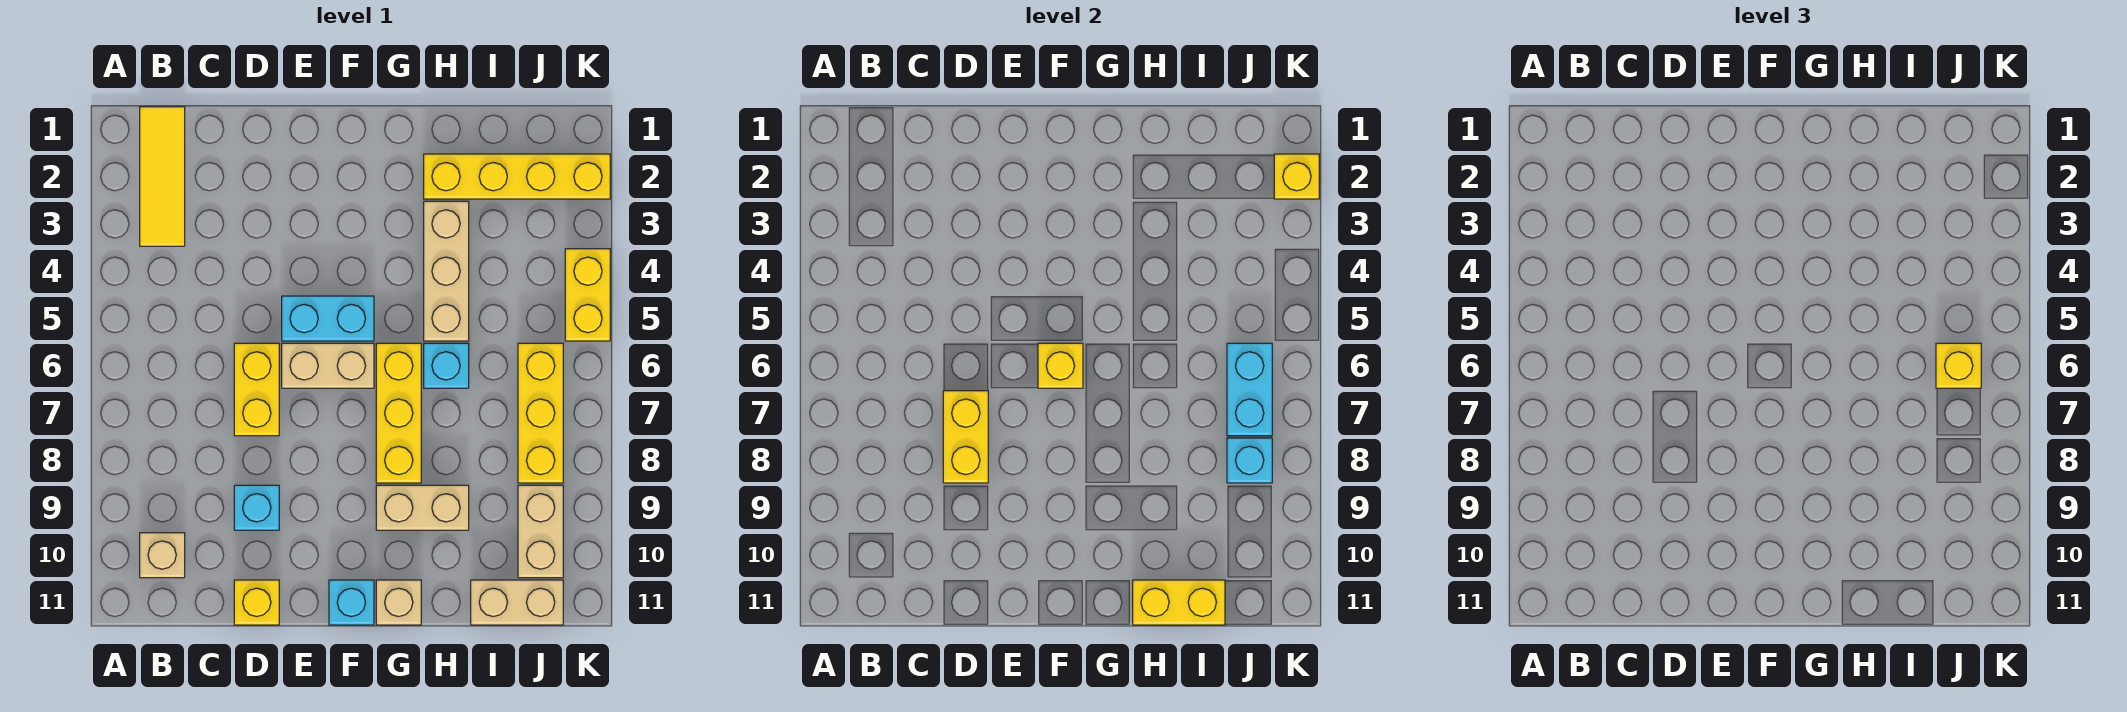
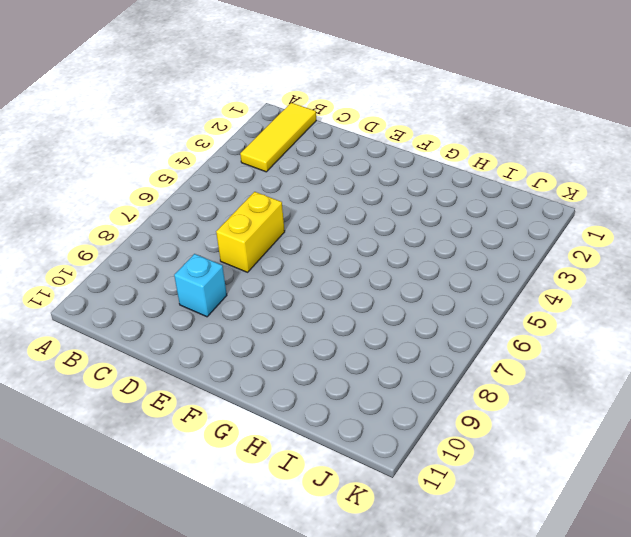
none -> tan 1x1 brick [140,533,185,578]
none -> yellow 1x1 brick [234,580,279,625]
none -> cyan 1x2 brick [282,296,374,341]

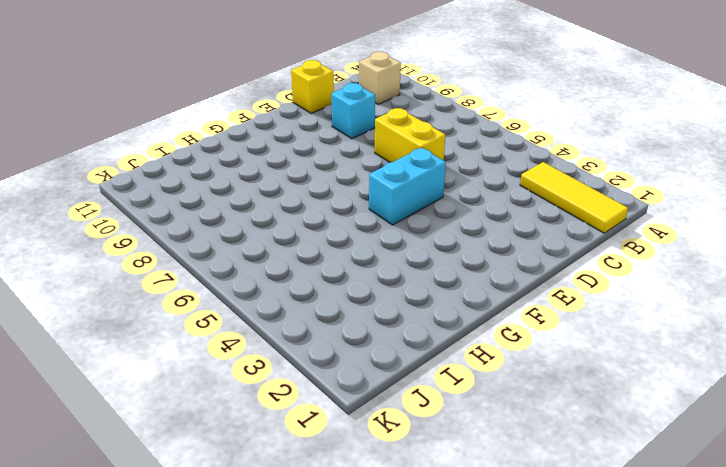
none -> tan 1x2 brick [282,343,374,388]
none -> cyan 1x1 brick [329,580,374,625]
none -> yellow 1x3 brick [376,343,421,483]

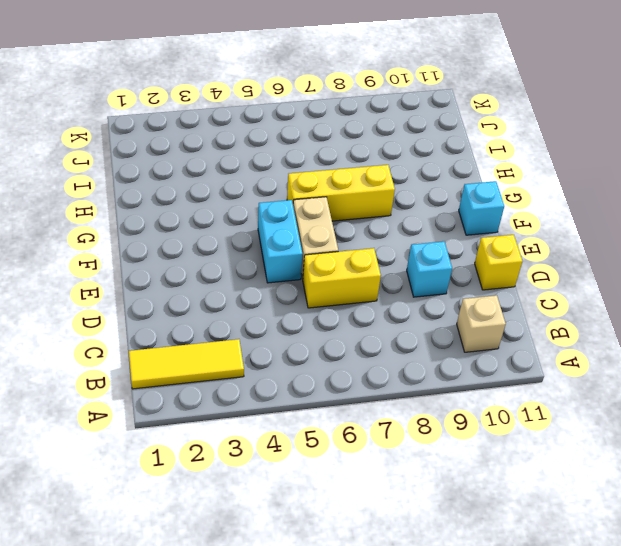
none -> tan 1x2 brick [376,485,469,530]
none -> tan 1x1 brick [376,580,421,625]
none -> yellow 1x4 brick [424,154,610,199]

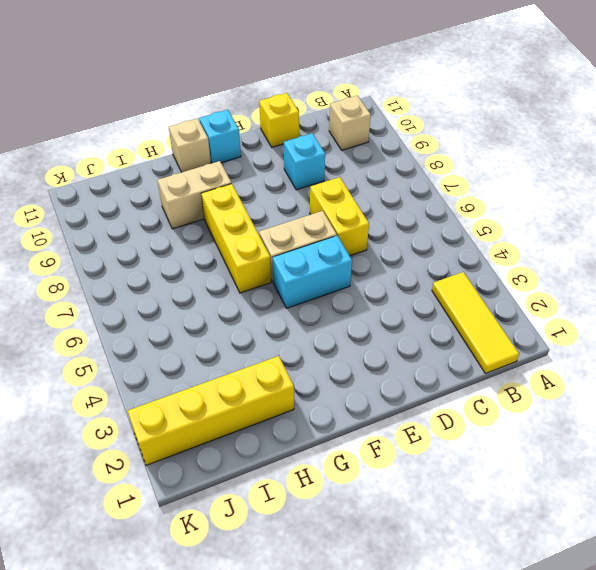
none -> tan 1x3 brick [424,201,469,341]
none -> cyan 1x1 brick [424,343,469,388]
none -> tan 1x2 brick [471,580,563,625]

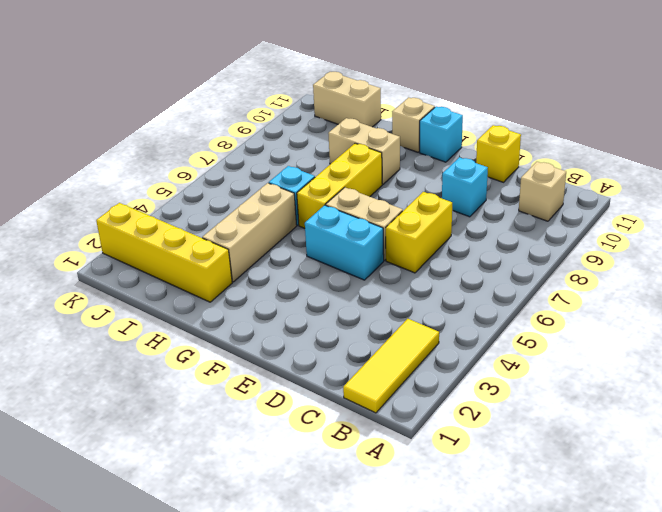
none -> yellow 1x3 brick [518,343,563,483]
none -> tan 1x2 brick [518,485,563,578]
none -> yellow 1x2 brick [565,249,610,341]

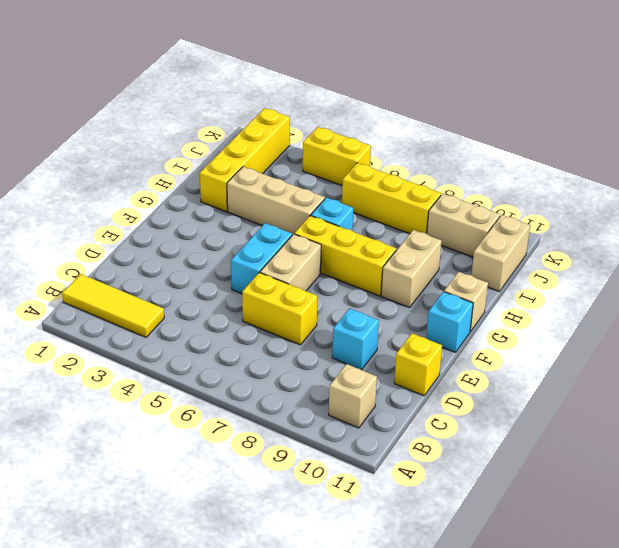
none -> yellow 1x2 brick [943,391,988,483]
none -> yellow 1x1 brick [1038,343,1083,388]
none -> yellow 1x2 brick [1133,580,1225,625]

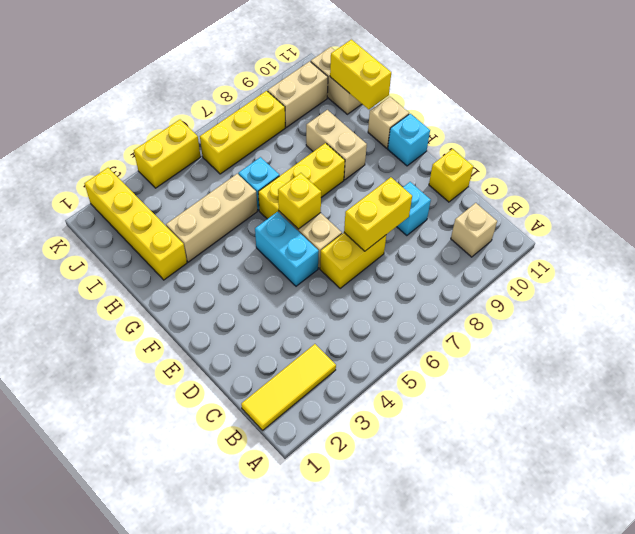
none -> cyan 1x2 brick [1227,343,1272,436]
none -> cyan 1x1 brick [1227,438,1272,483]
none -> yellow 1x1 brick [1274,154,1319,199]

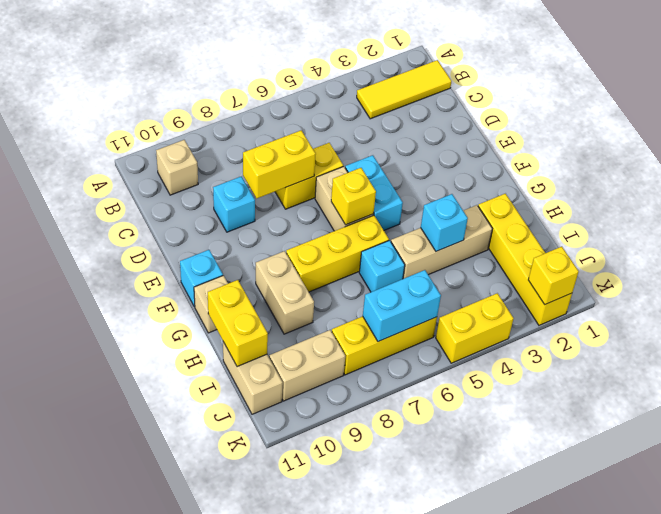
cyan 1x1 brick [421,194,468,251] -> cyan 1x1 brick moved to [1227,438,1272,483]
none -> yellow 1x1 brick [234,580,279,625]
none -> yellow 1x1 brick [1936,343,1981,388]

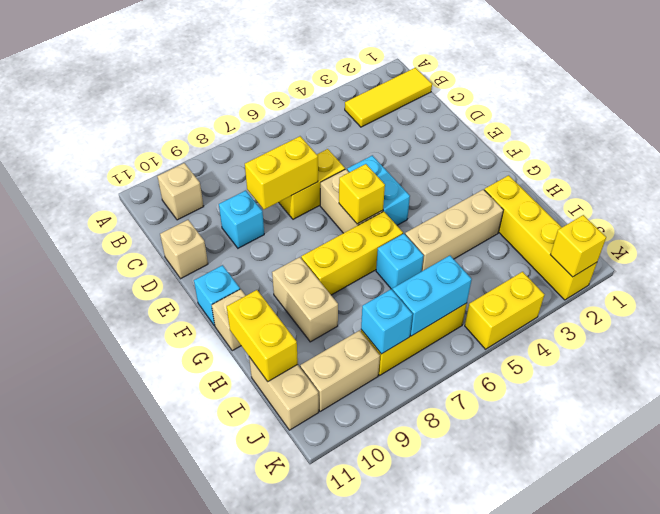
tan 1x1 brick [160,220,208,279] -> yellow 1x1 brick [234,580,279,625]
none -> yellow 1x1 brick [1936,343,1981,388]

